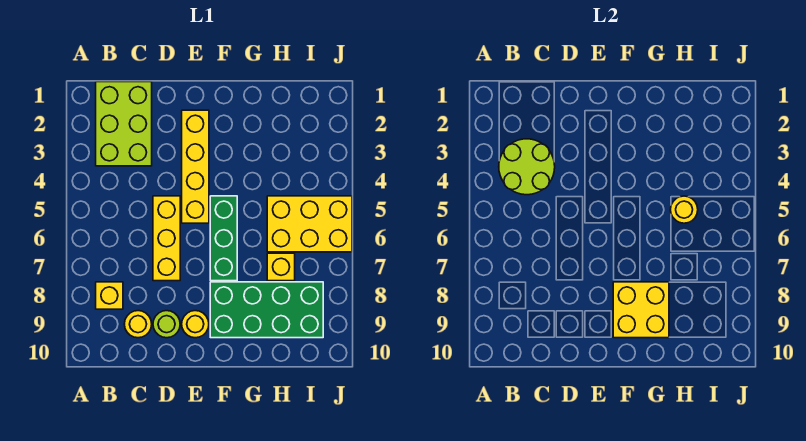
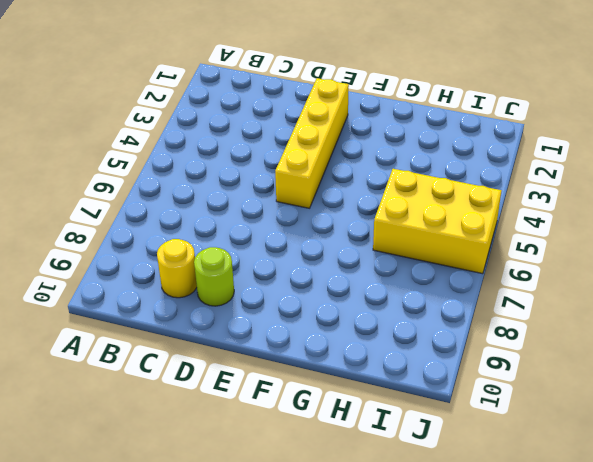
none -> lime 2x3 brick [96,82,152,166]
none -> yellow 1x1 brick [96,282,123,309]
none -> yellow 1x3 brick [153,196,180,281]

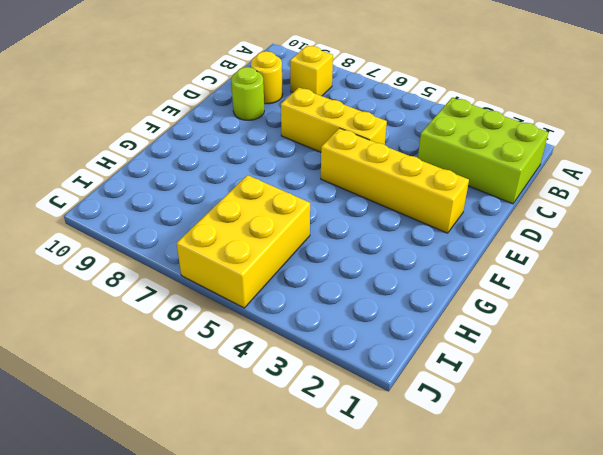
none -> yellow 1x1 round brick [182,311,209,338]
none -> green 1x3 brick [210,196,237,281]
none -> green 2x4 brick [210,282,323,338]

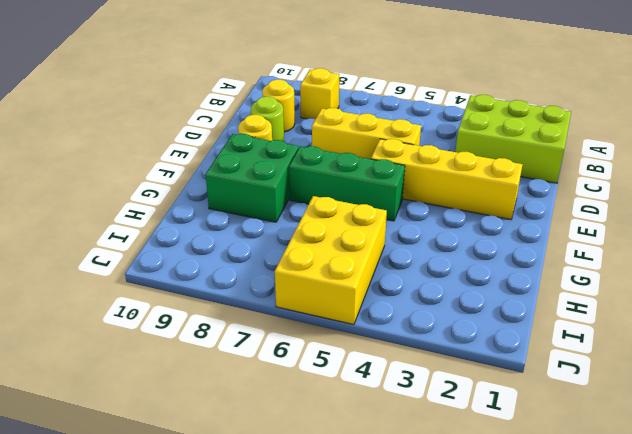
green 2x2 brick [206,134,299,222] -> green 2x4 brick [210,282,323,338]
none -> yellow 1x1 brick [267,253,295,281]
none -> lime 2x2 round brick [499,139,555,195]
none -> yellow 2x2 brick [613,282,669,338]

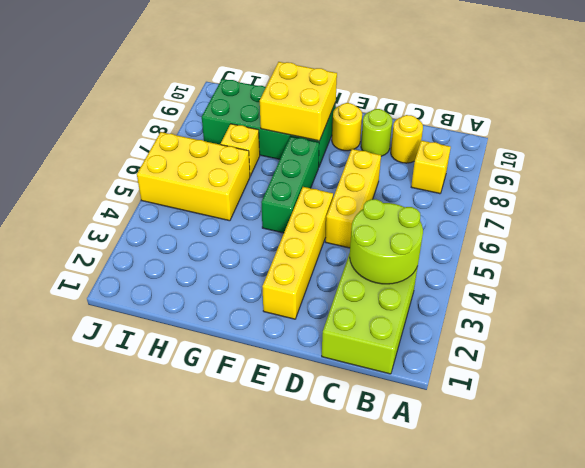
none -> yellow 1x1 round brick [671,196,698,223]

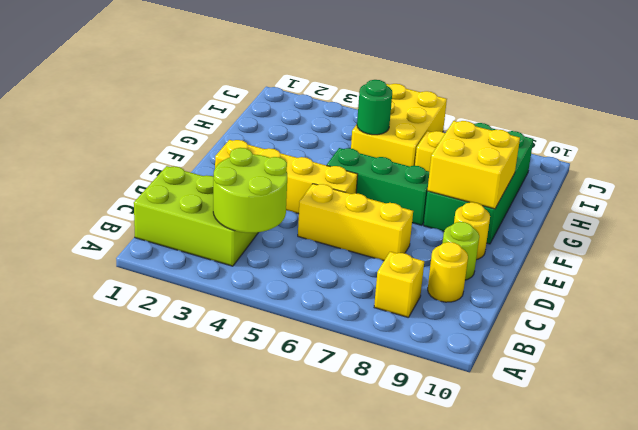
green 1x1 round brick [357,80,392,135] -> yellow 1x1 round brick [671,196,698,223]

